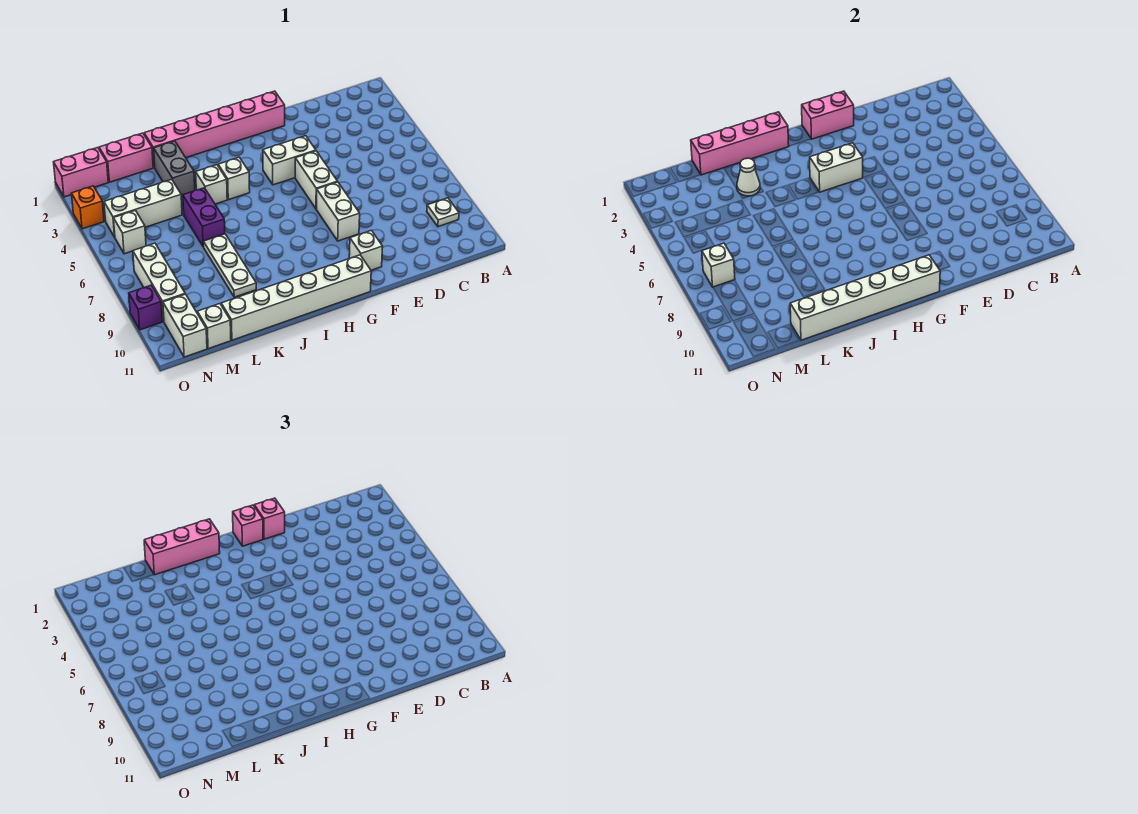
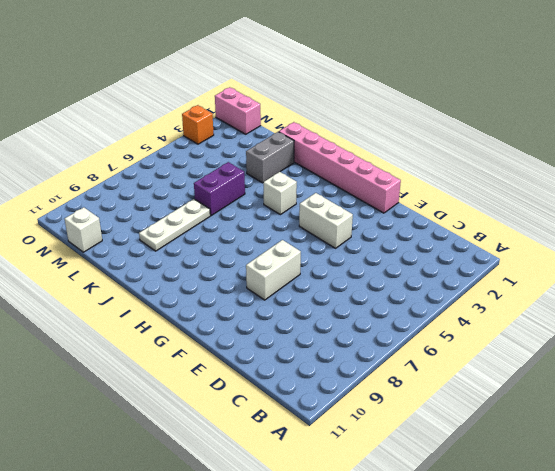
none -> white 1x1 plate [427,198,459,227]
none -> white 1x2 brick [295,151,337,209]
none -> white 1x1 brick [349,230,383,270]
none -> white 1x6 brick [221,255,371,340]

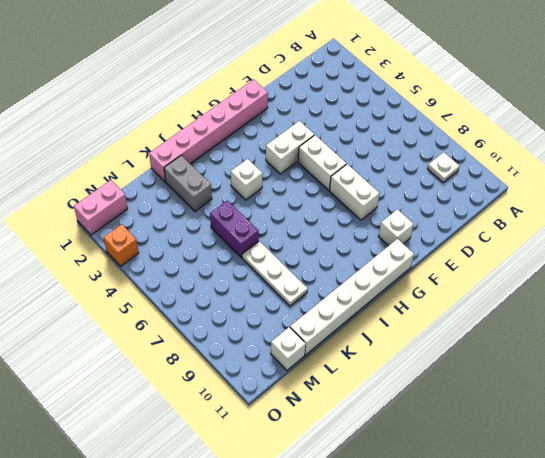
none -> white 1x1 brick [196,165,227,204]
none -> pink 1x2 brick [99,133,153,182]
none -> white 1x3 brick [104,179,182,237]
none -> white 1x1 brick [114,210,146,254]

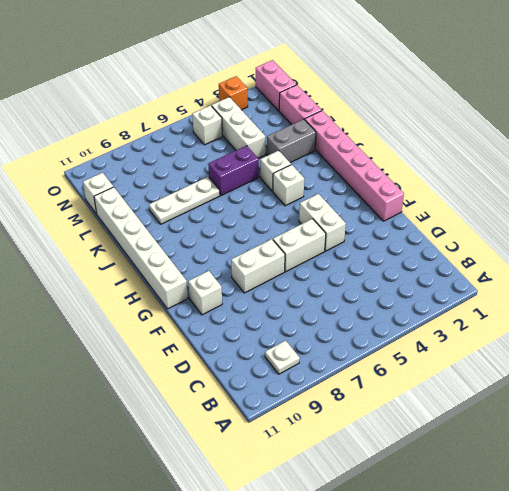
none -> white 1x3 brick [133,243,185,321]
none -> white 1x2 brick [163,294,207,357]
none -> purple 1x1 brick [129,285,162,330]
none -> pink 1x2 brick [802,91,854,139]

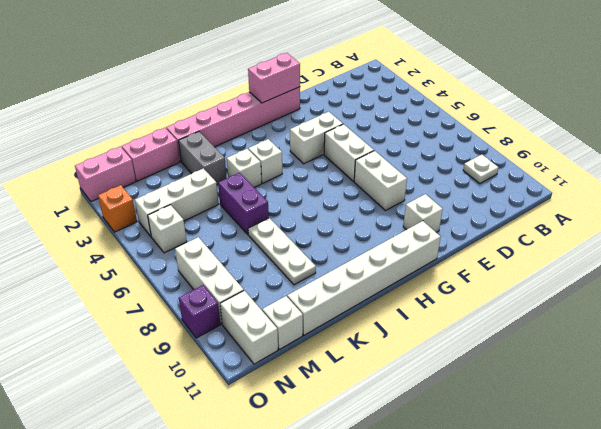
none -> white 1x2 brick [810,143,863,192]
none -> white 1x6 brick [790,255,940,340]
none -> pink 1x4 brick [691,112,789,175]
none -> white 1x1 cone [737,158,760,196]

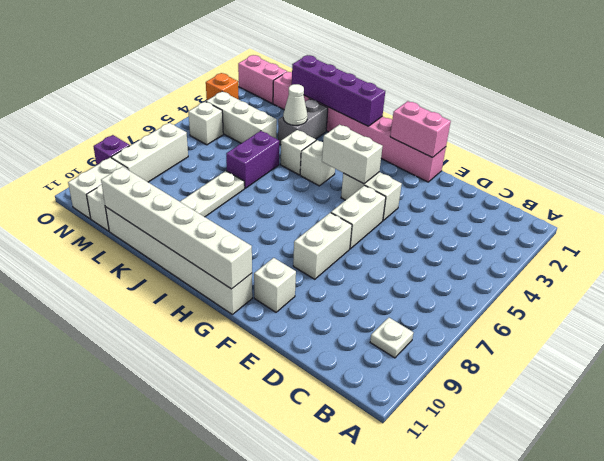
purple 1x4 brick [292,55,385,126] -> pink 1x4 brick [691,112,789,175]
none -> white 1x1 brick [702,243,735,287]
none -> pink 1x1 brick [254,498,285,539]
none -> pink 1x1 brick [233,505,263,546]
none -> pink 1x3 brick [144,519,220,575]

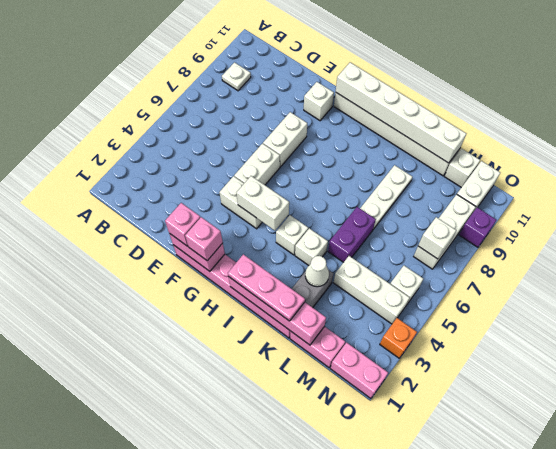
pink 1x3 plate [228,254,305,321] -> pink 1x3 brick [144,519,220,575]

